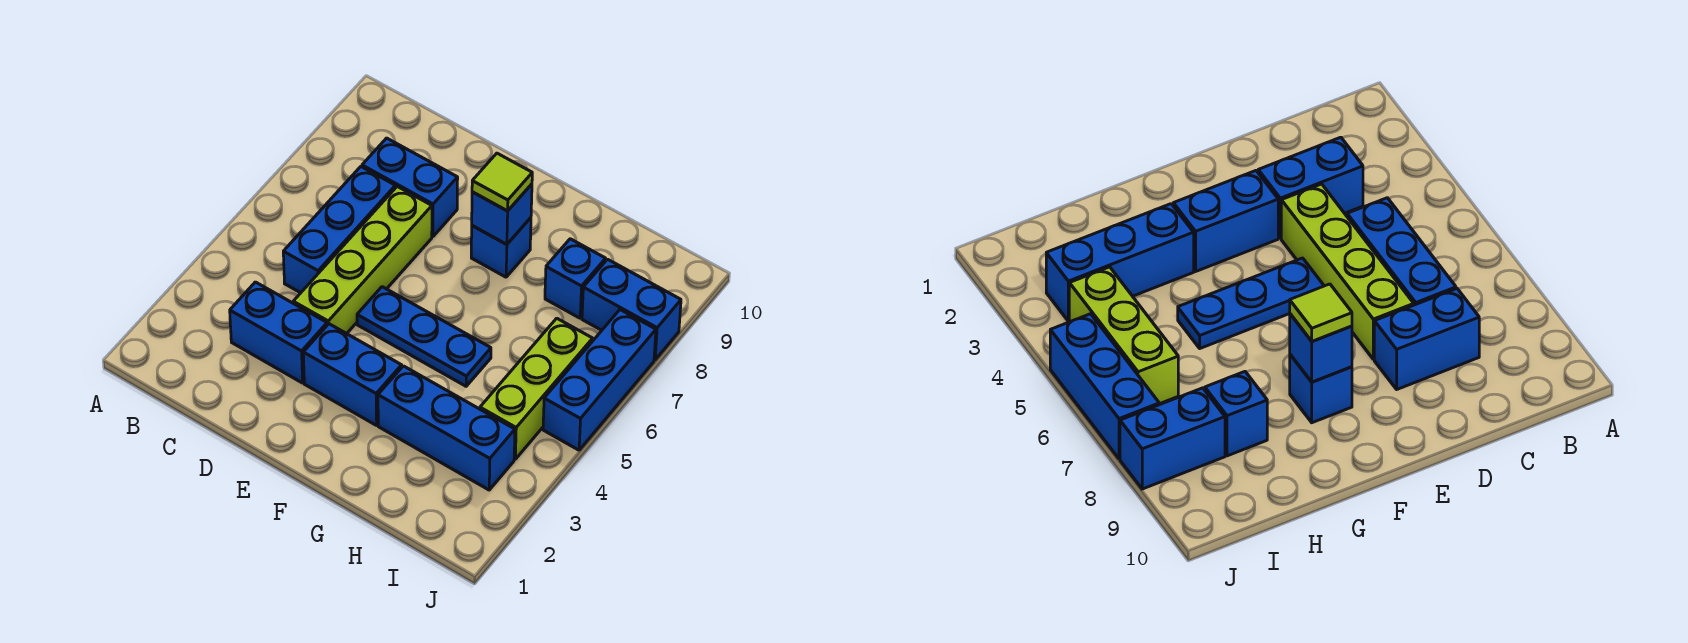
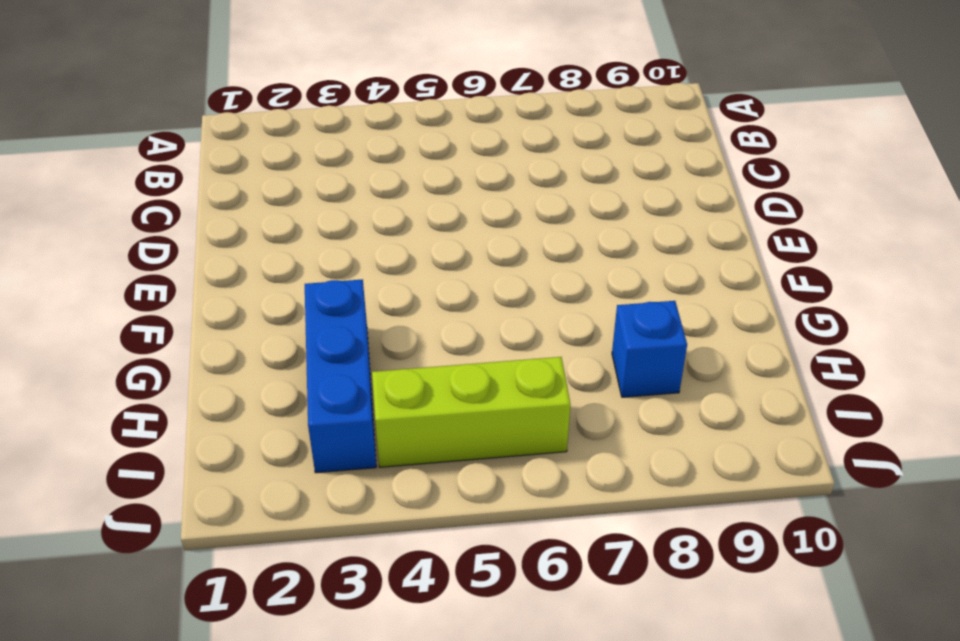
none -> blue 1x2 brick [230,282,327,383]
none -> blue 1x3 brick [283,167,395,293]
none -> blue 1x2 brick [362,138,458,237]

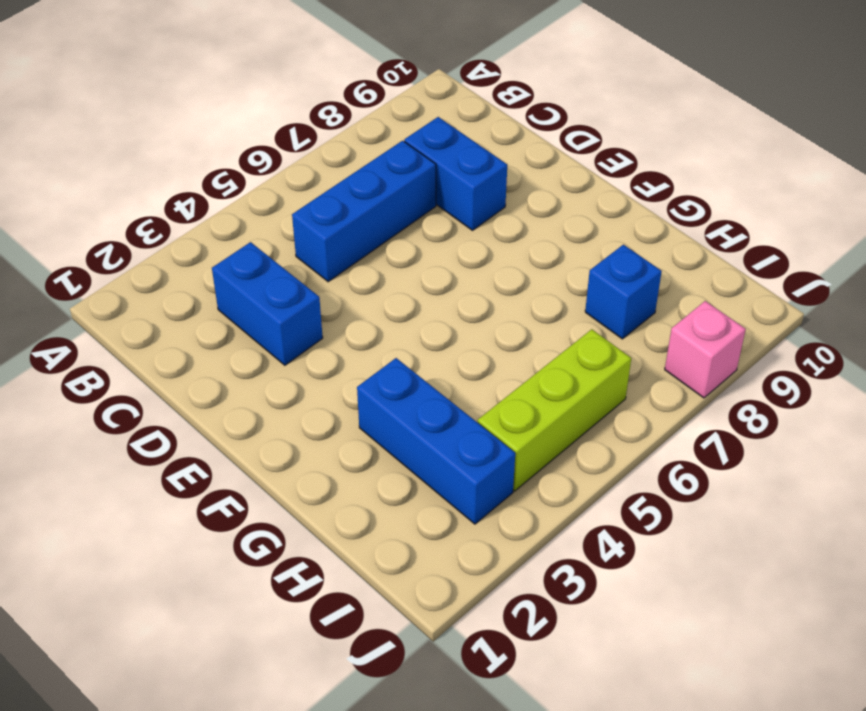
pink 1x1 brick [665,301,746,398] -> blue 1x2 brick [582,259,681,360]
none -> lime 1x4 brick [293,187,432,334]
none -> blue 1x2 brick [303,324,402,425]
none -> blue 1x3 plate [357,287,491,386]

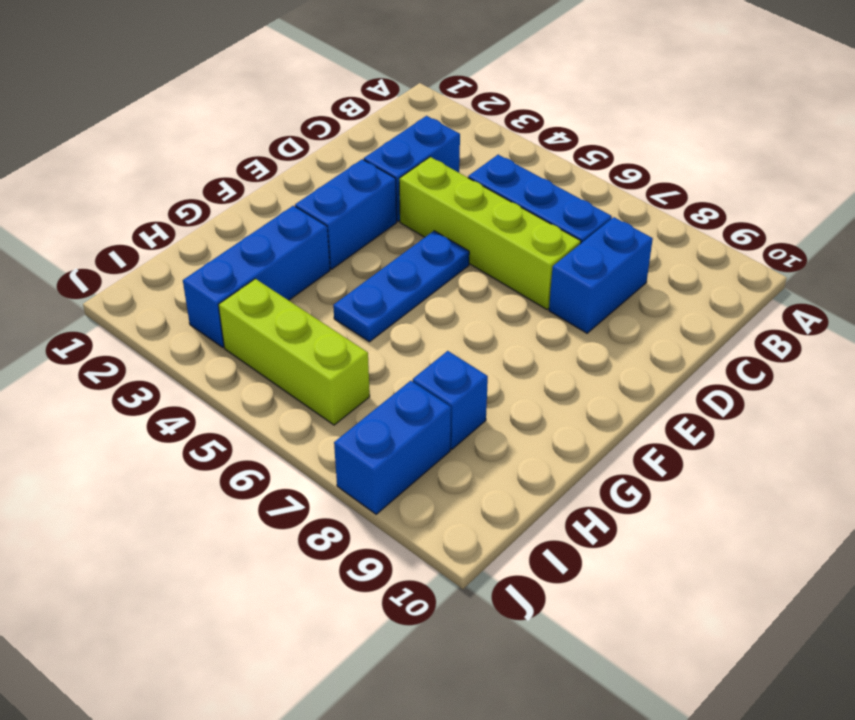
none -> blue 1x1 brick [471,218,531,277]
none -> blue 1x3 brick [543,310,656,450]
none -> blue 1x1 brick [472,184,532,244]

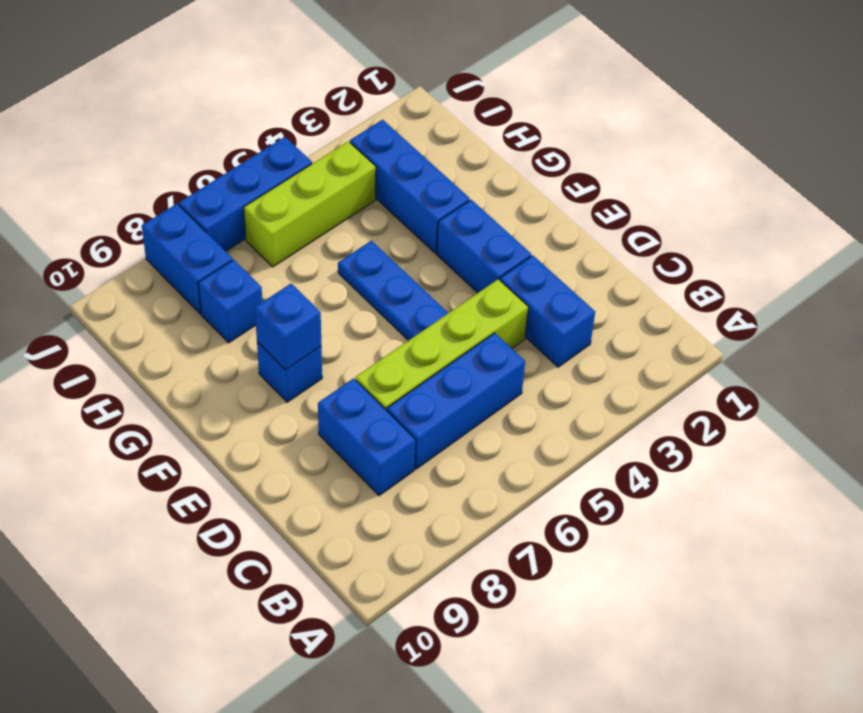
none -> lime 1x1 tile [472,153,532,211]

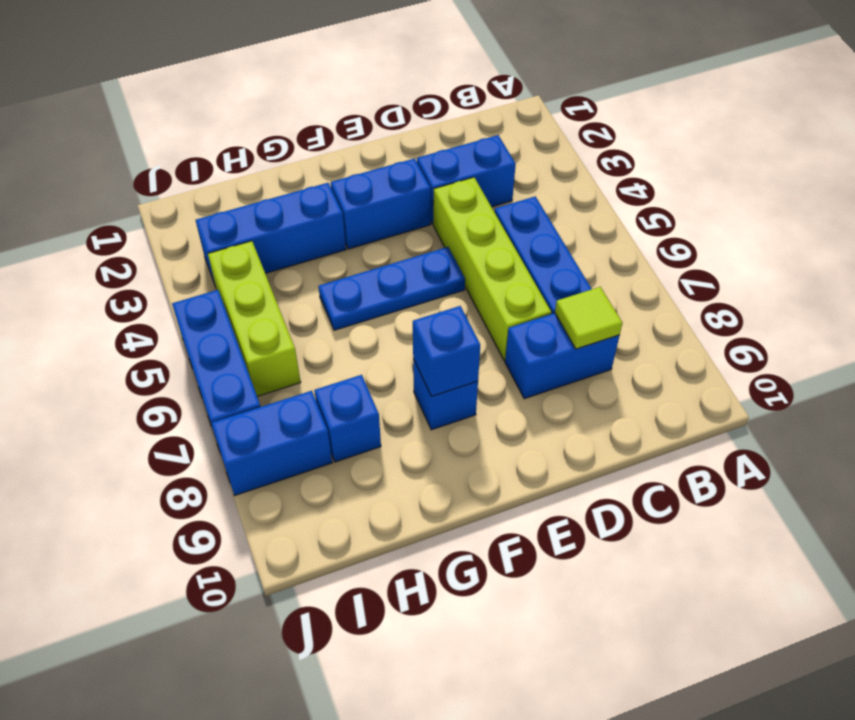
lime 1x1 tile [555,287,622,349] -> lime 1x1 tile moved to [472,153,532,211]

